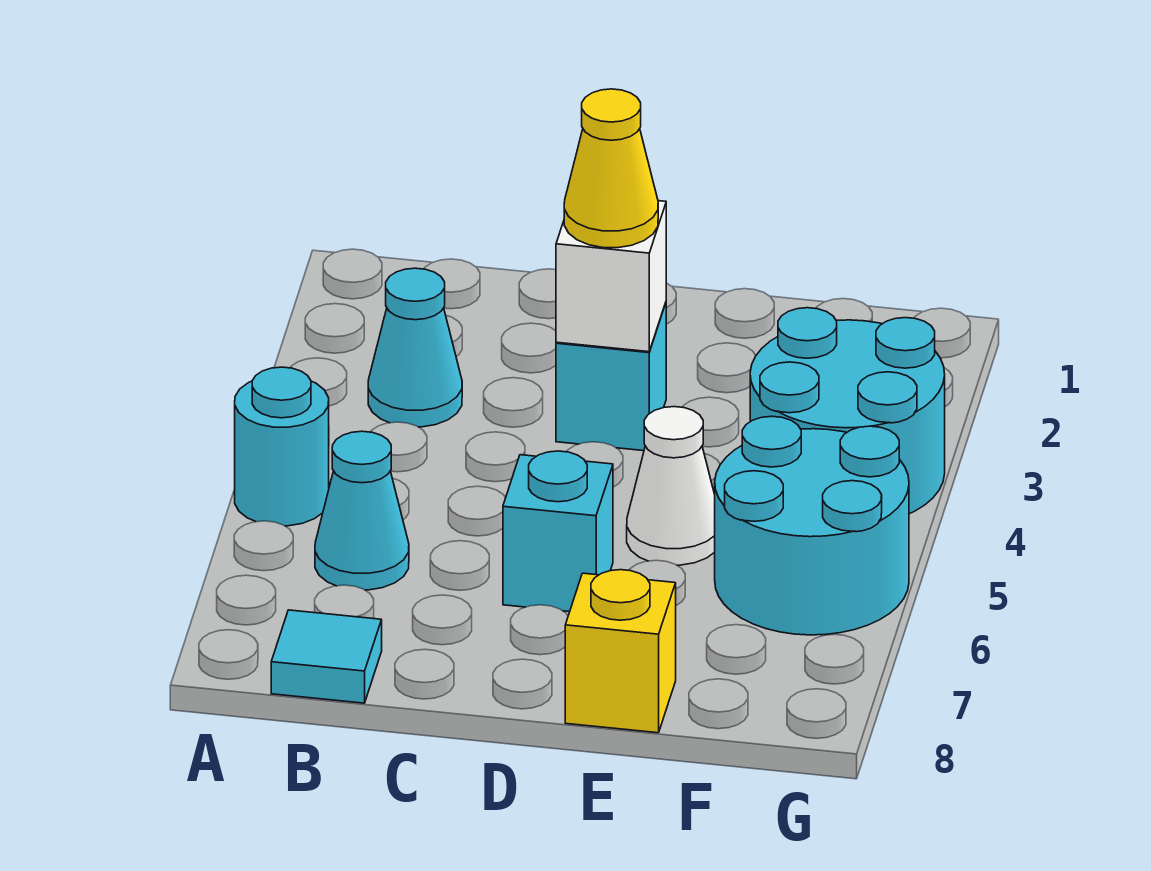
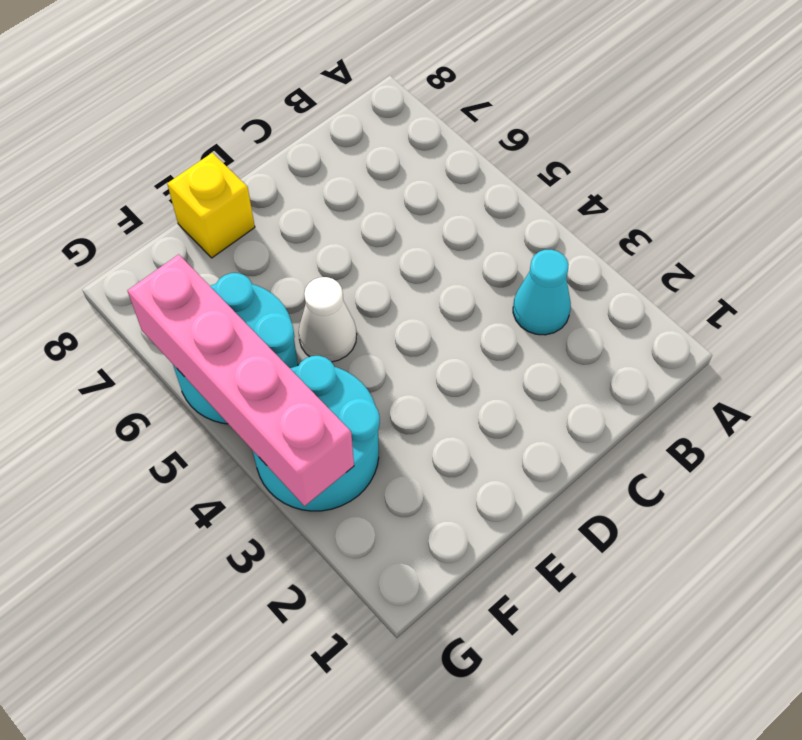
pink 1x4 brick [127,254,354,506] -> none
none -> cyan 1x1 round brick [235,367,329,526]
none -> cyan 1x1 cone [315,431,409,590]
none -> cyan 1x1 tile [271,610,382,703]

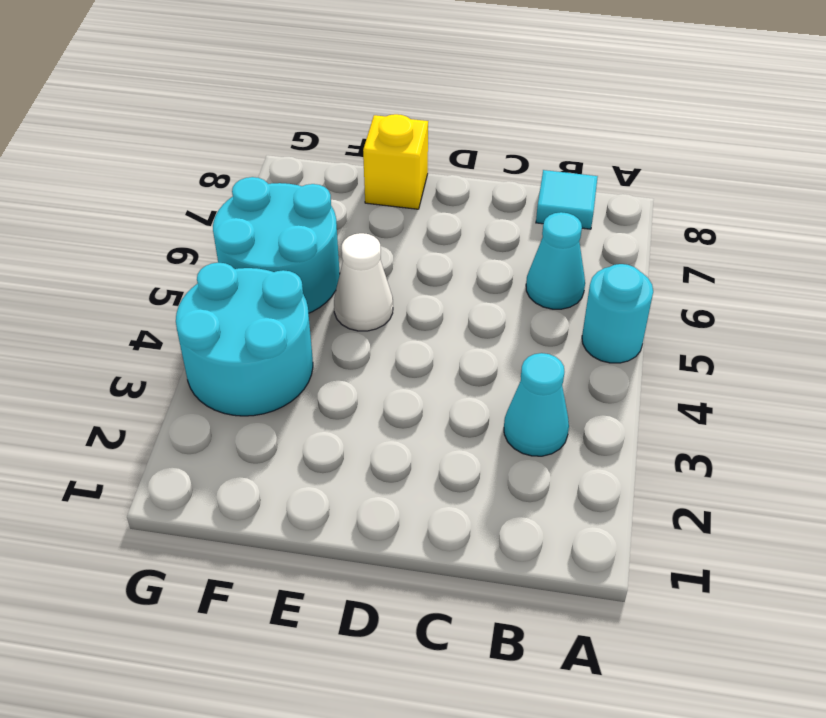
none -> cyan 1x1 brick [556,303,666,451]
none -> cyan 1x1 brick [503,451,613,612]
none -> white 1x1 brick [556,201,666,352]

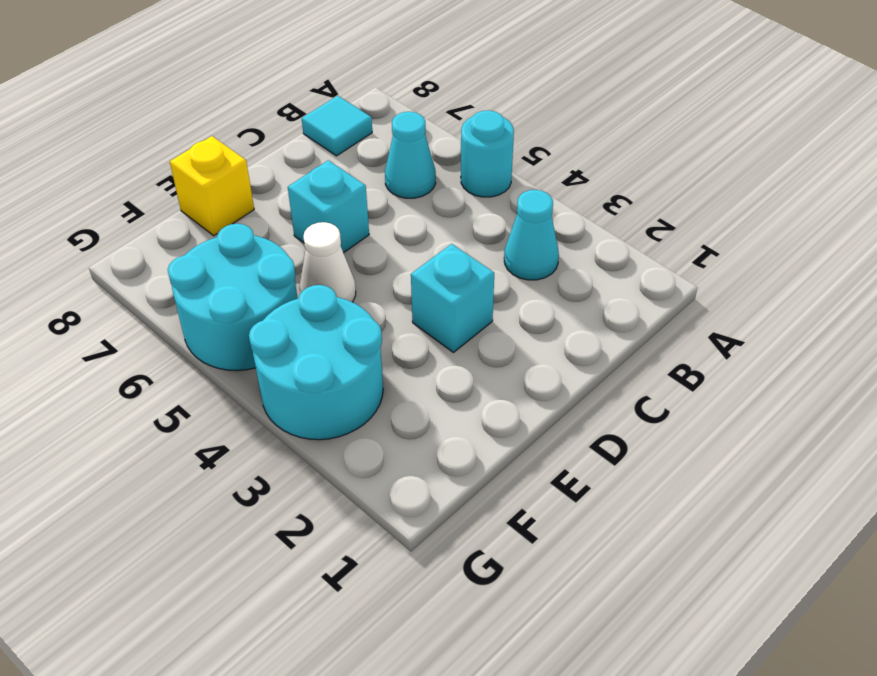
none -> white 1x1 brick [556,201,666,352]
none -> yellow 1x1 cone [564,89,658,248]

